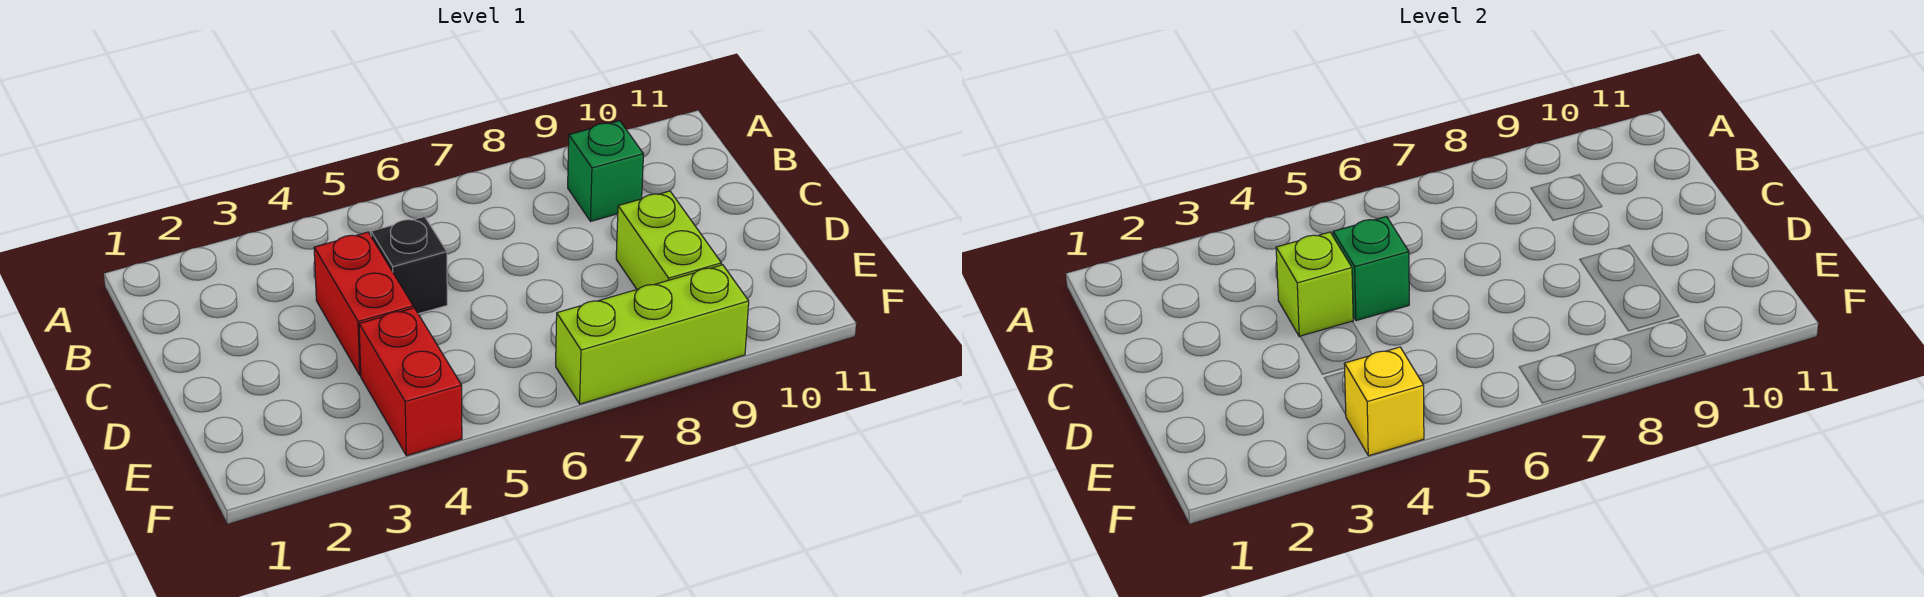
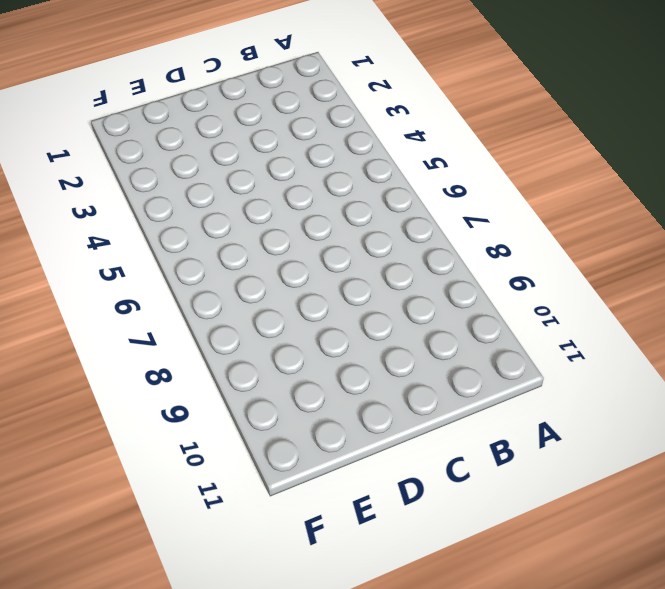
none -> green 1x1 brick [568,121,643,221]
none -> red 1x2 brick [314,232,413,375]

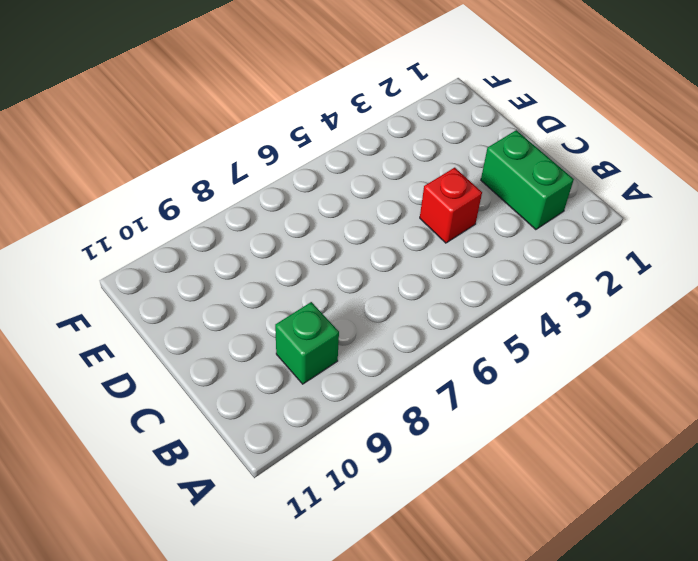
green 1x2 brick [481,130,574,230] -> none
red 1x1 brick [420,168,482,243] -> red 1x2 brick [314,232,413,375]
none -> black 1x1 brick [371,217,447,314]
none -> lime 1x2 brick [616,191,721,289]

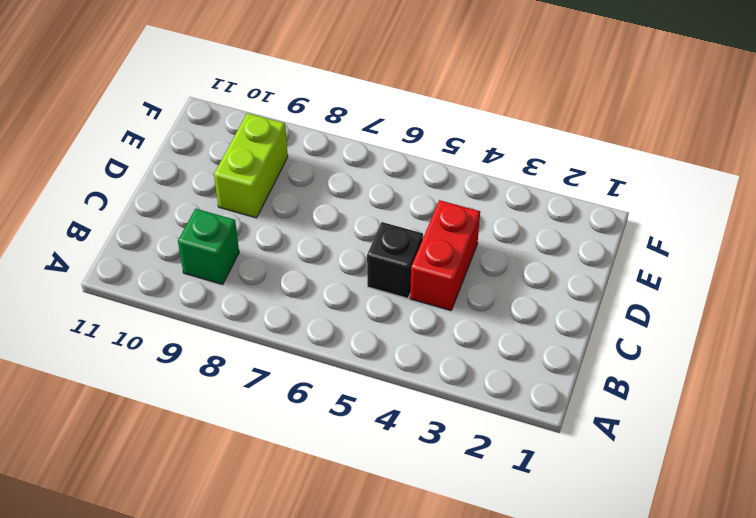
none -> red 1x2 brick [359,308,462,456]
none -> lime 1x3 brick [556,265,749,404]

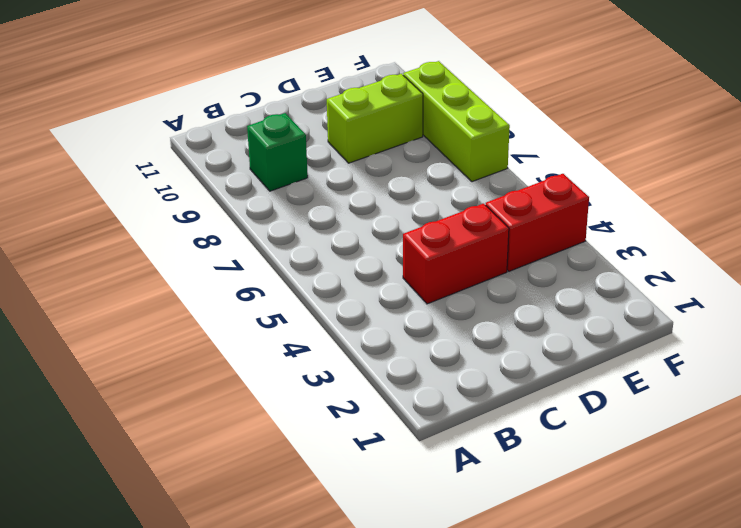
none -> black 1x1 brick [371,217,447,314]
none -> lime 1x1 brick [1276,232,1353,337]

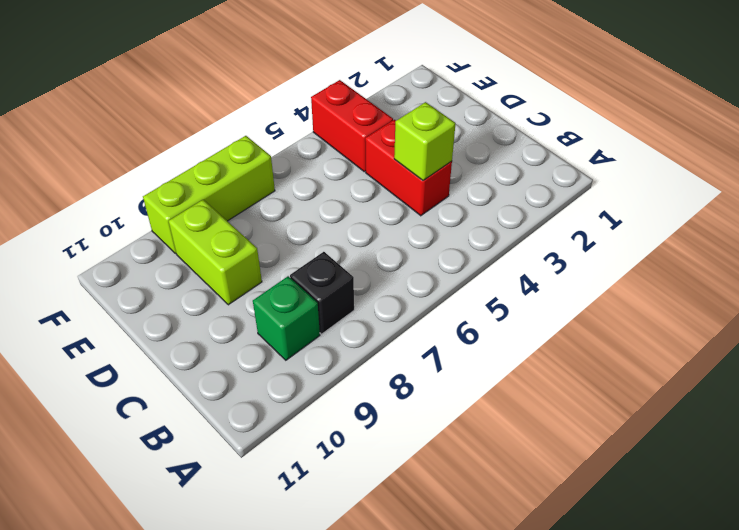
black 1x1 brick [290,252,354,334] -> black 1x1 brick moved to [371,217,447,314]
none -> green 1x1 brick [1333,217,1409,321]
none -> yellow 1x1 brick [1344,347,1424,456]

